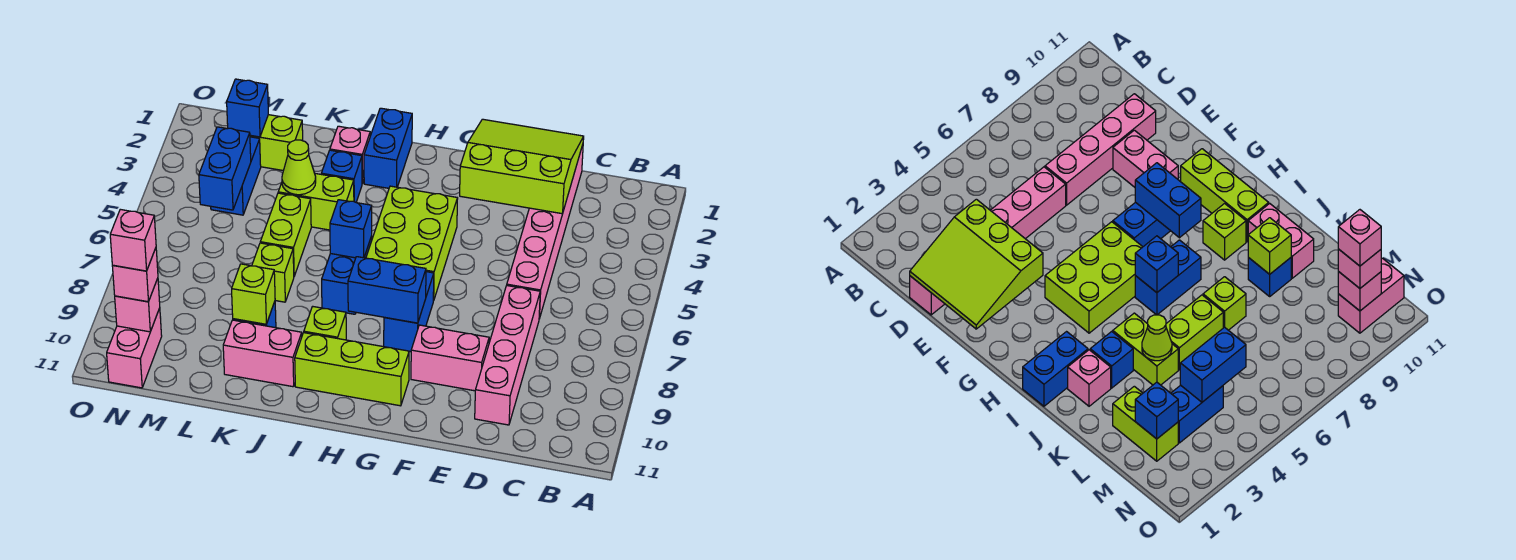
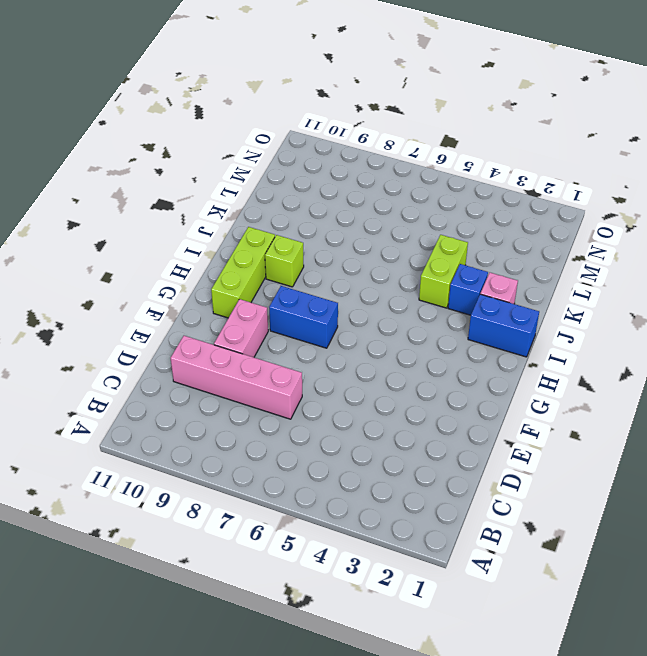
none -> pink 1x6 brick [507,145,583,319]
none -> lime 2x3 brick [366,186,458,301]
none -> blue 1x2 brick [322,236,372,314]

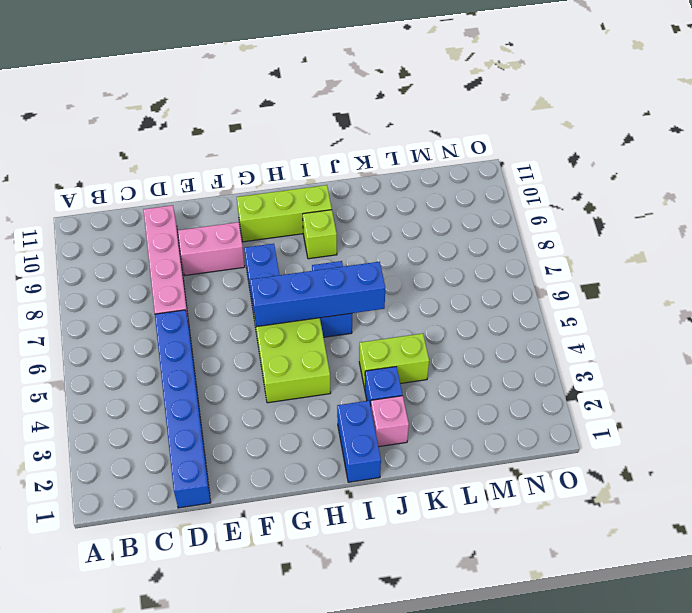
blue 1x6 brick [155,310,211,508] -> pink 1x6 brick [507,145,583,319]
blue 1x4 brick [250,262,385,327] -> blue 1x1 brick [330,200,372,258]
none -> pink 1x2 brick [223,320,302,387]
none -> lime 1x2 brick [260,193,311,276]
none -> lime 1x1 brick [252,243,294,302]

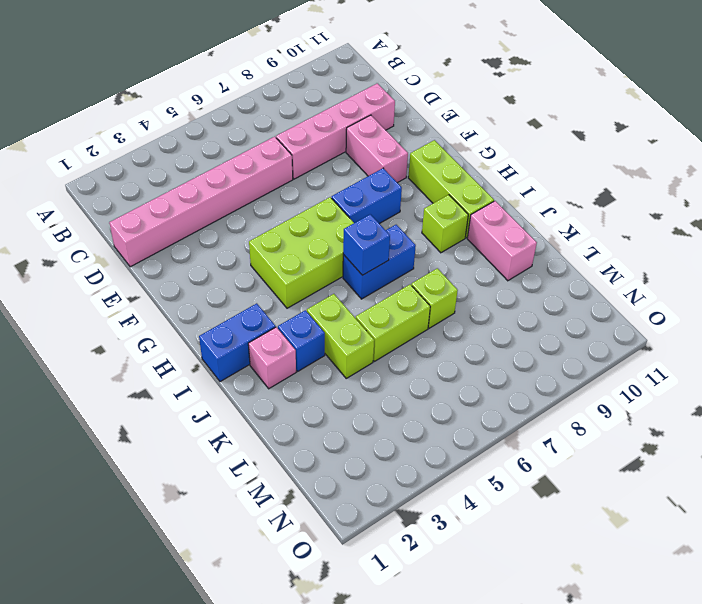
none -> blue 1x1 brick [1248,258,1291,296]
none -> lime 1x2 brick [250,115,303,171]
none -> blue 1x2 brick [211,137,261,215]

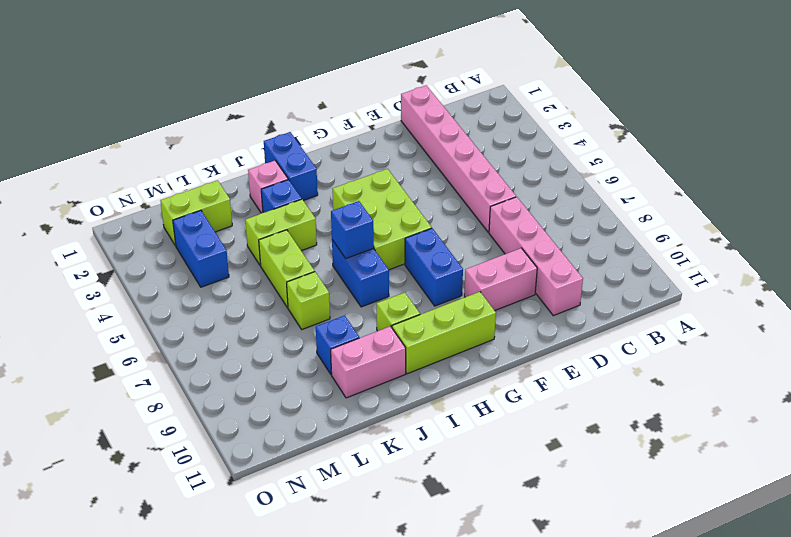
none -> pink 1x2 brick [107,308,162,388]
none -> lime 3x3 slope [460,119,584,214]
none -> blue 1x2 brick [348,257,426,323]

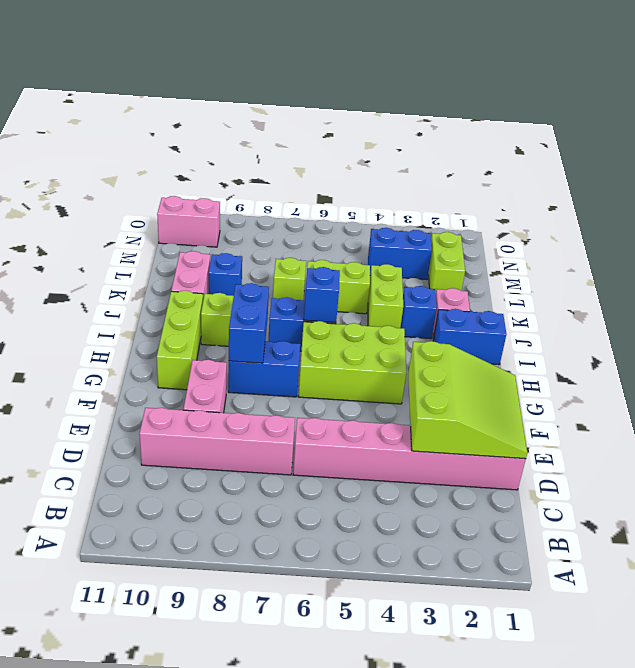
none -> lime 1x1 cone [282,140,316,195]
none -> lime 1x1 brick [232,264,275,324]
none -> blue 1x1 brick [227,79,268,137]

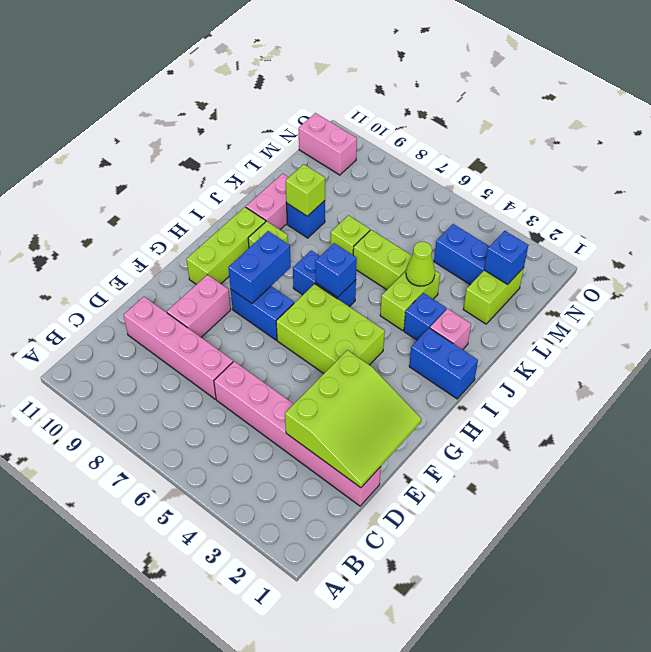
none -> blue 1x2 brick [199,127,251,210]
none -> pink 1x1 brick [115,278,160,332]
none -> pink 1x1 brick [112,248,158,302]

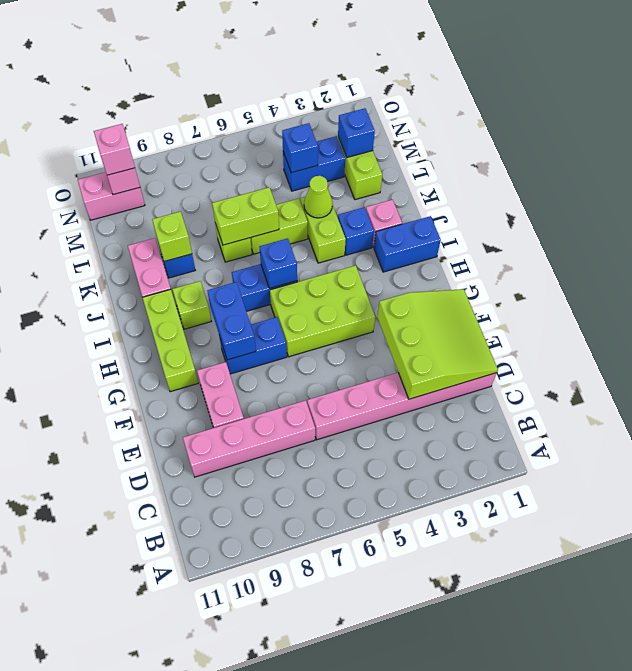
lime 1x2 brick [212,187,279,245] -> none
blue 1x1 brick [282,123,318,173] -> blue 1x2 brick [199,127,251,210]
none -> pink 1x1 brick [110,209,156,271]

